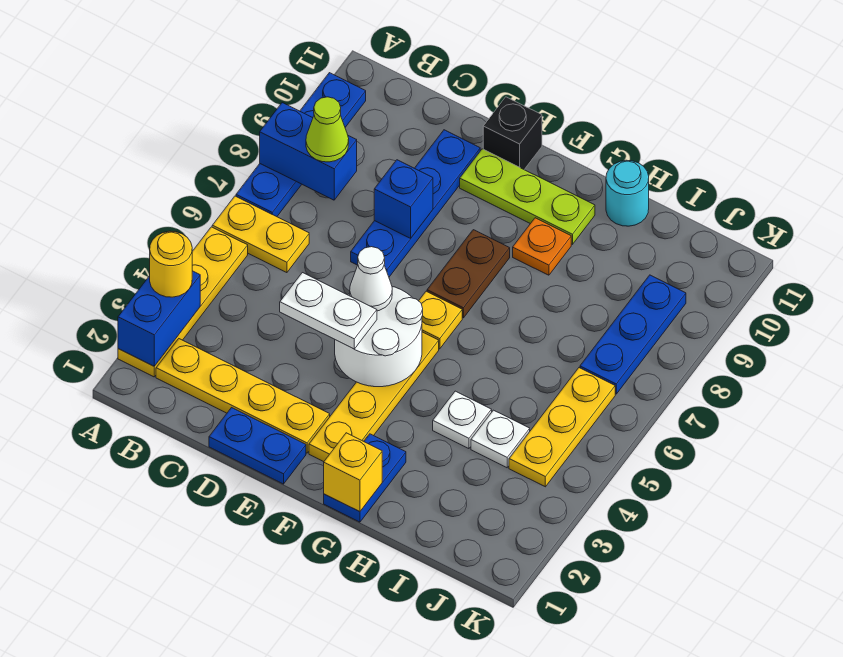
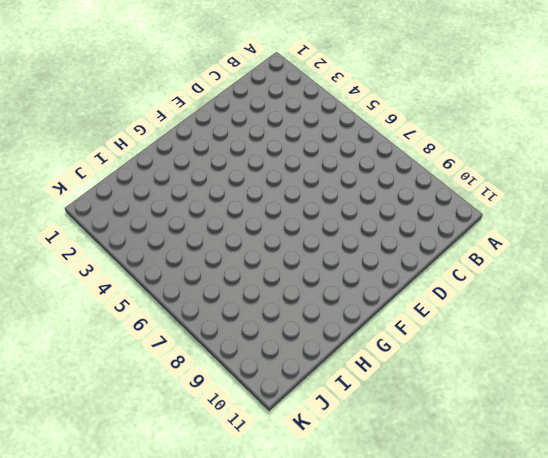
none -> yellow 1x4 plate [118,227,248,377]
none -> yellow 1x2 plate [212,196,309,273]
none -> blue 1x4 plate [236,73,366,217]

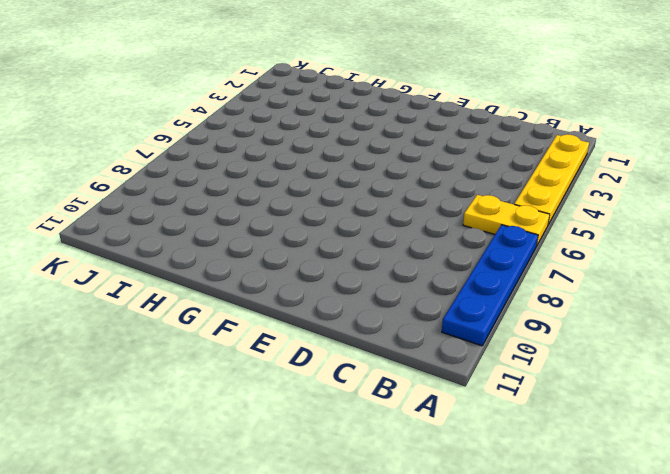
none -> yellow 1x4 plate [156,339,330,453]
none -> blue 1x2 plate [209,408,306,484]
none -> blue 1x4 plate [351,130,480,277]

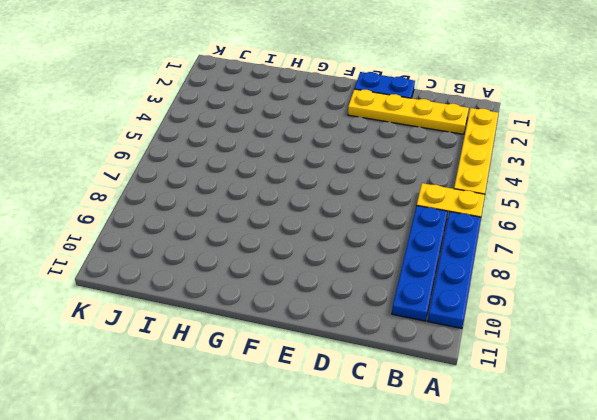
blue 1x4 plate [392,206,448,321] -> blue 1x4 plate moved to [351,130,480,277]
none -> lime 1x3 plate [460,149,595,244]
none -> black 1x1 brick [483,97,542,169]
none -> yellow 1x4 plate [309,332,439,462]

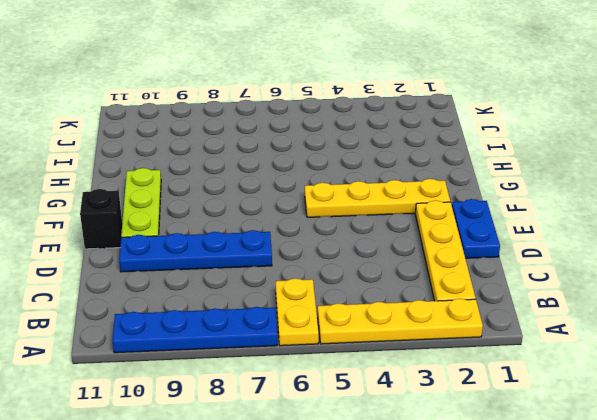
none -> yellow 1x1 plate [419,291,462,349]
none -> brown 1x2 plate [427,230,510,318]
none -> blue 1x2 plate [324,434,406,522]

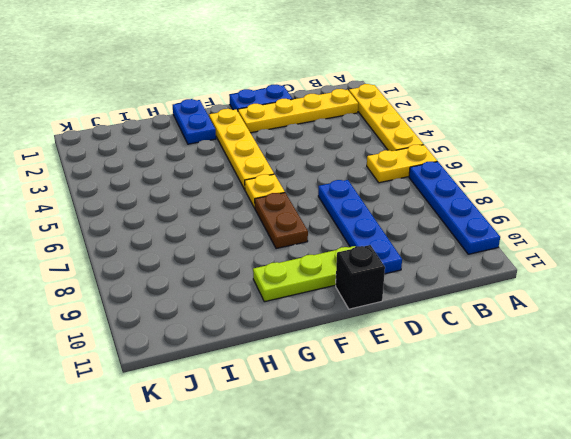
none -> orange 1x1 plate [513,218,571,275]
none -> white 1x1 plate [433,391,492,449]
none -> cyan 1x1 round brick [606,160,649,226]

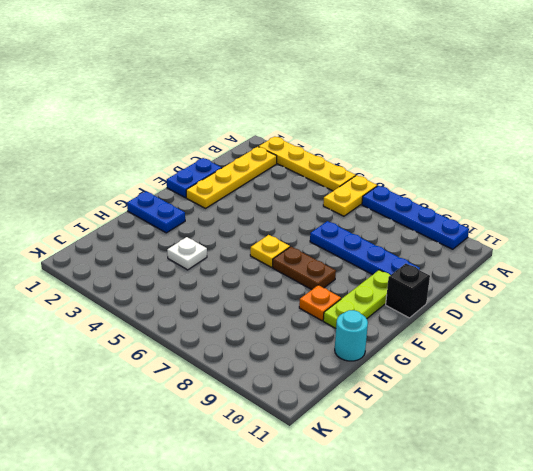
none -> yellow 1x4 plate [309,332,439,462]
none -> white 1x1 plate [471,410,530,468]
none -> yellow 1x3 plate [509,368,615,487]

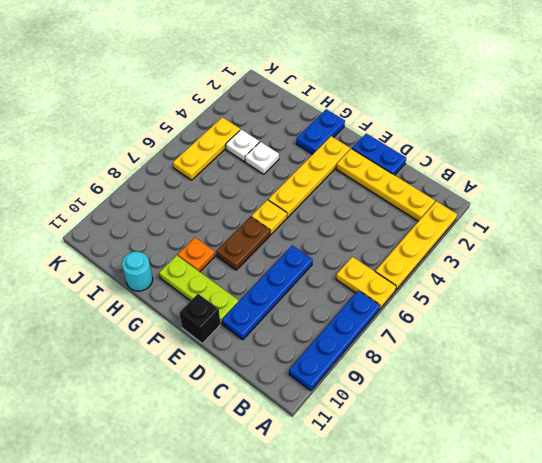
none -> blue 1x3 plate [580,275,686,394]
none -> blue 1x2 brick [118,271,200,366]
none -> blue 1x2 brick [260,103,357,200]

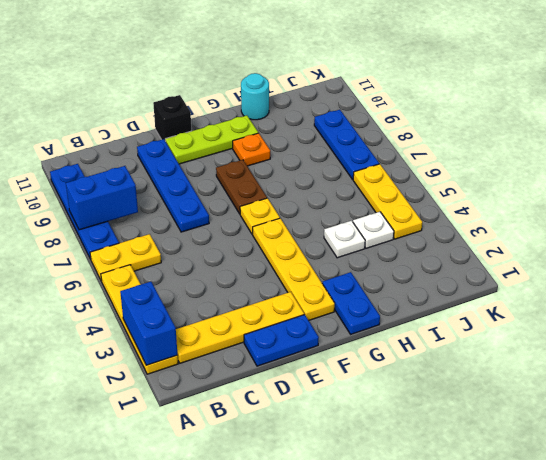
none -> blue 1x1 brick [374,160,433,238]
none -> white 2x2 round brick [335,287,423,387]
none -> yellow 1x1 brick [324,433,382,512]

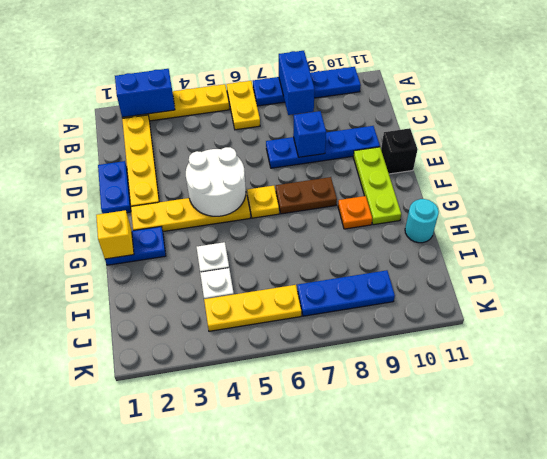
none -> yellow 1x1 round brick [150,231,192,297]
none -> lime 1x1 cone [306,97,349,162]
none -> white 1x2 plate [280,273,377,349]

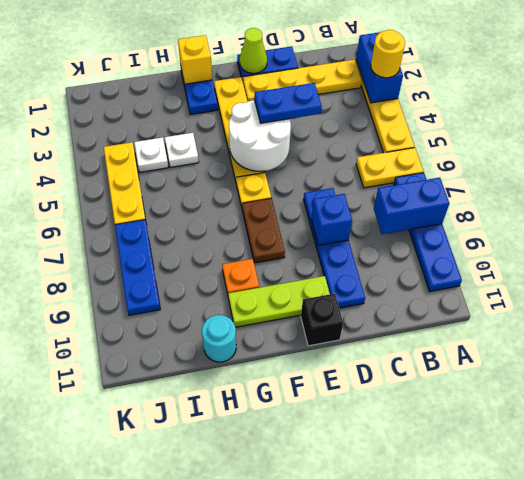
blue 1x2 plate [254,83,322,123] -> white 1x2 plate [280,273,377,349]
lime 1x1 cone [240,28,267,73] -> lime 1x1 cone moved to [306,97,349,162]
none -> white 1x1 cone [350,247,392,311]

